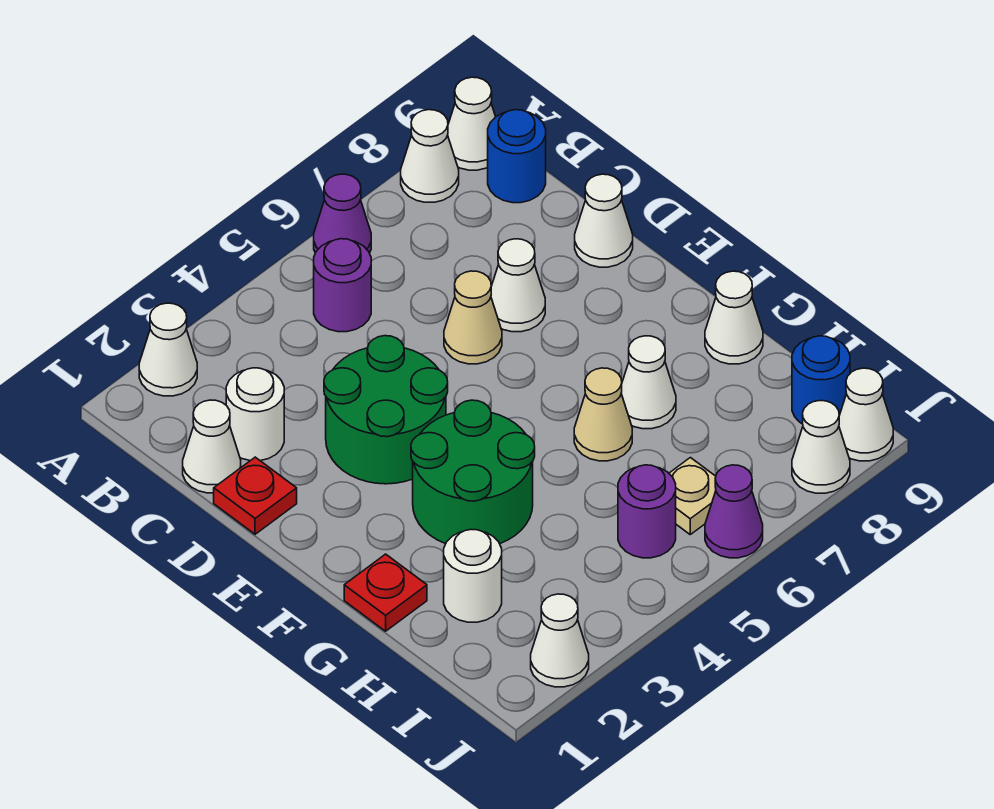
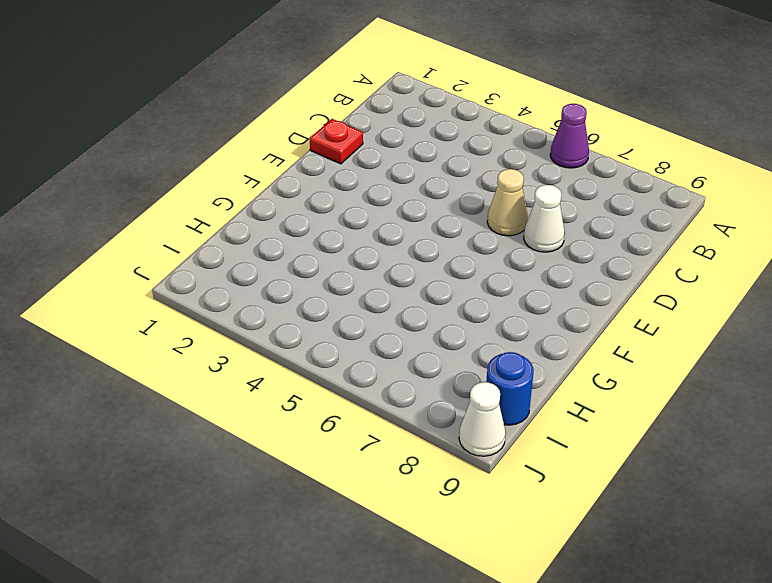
none -> white 1x1 cone [139,303,197,396]
none -> white 1x1 cone [401,110,459,202]
none -> white 1x1 cone [448,77,496,170]

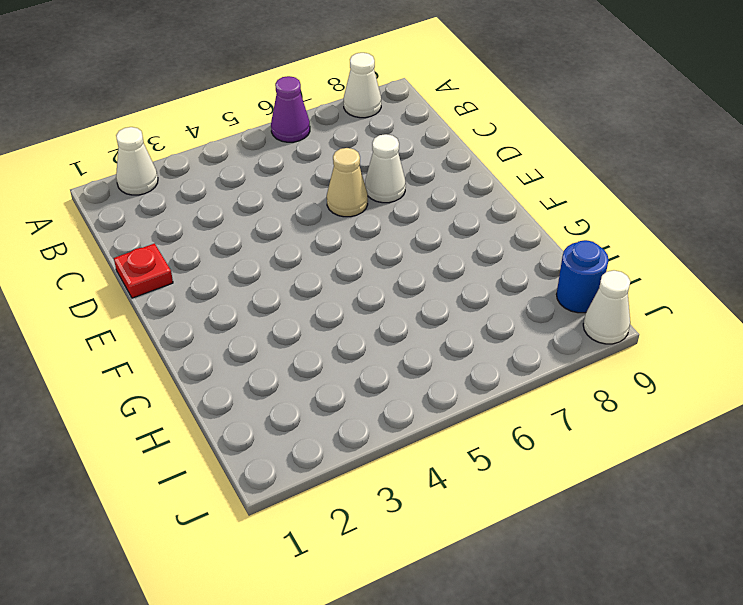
none -> white 1x1 cone [448,77,496,170]
none -> purple 1x1 round brick [314,239,371,332]
none -> blue 1x1 round brick [488,110,546,203]

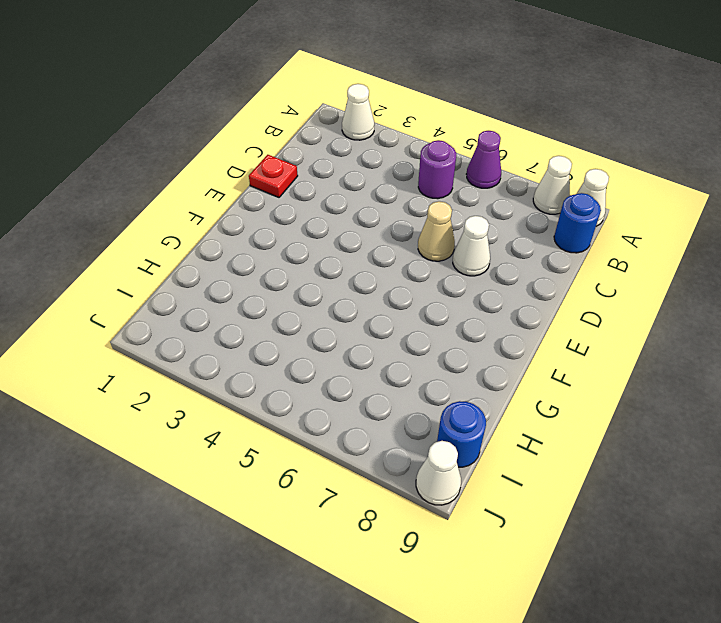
none -> white 1x1 cone [183,400,241,493]
none -> white 1x1 round brick [226,368,284,461]
none -> green 2x2 round brick [324,336,448,484]

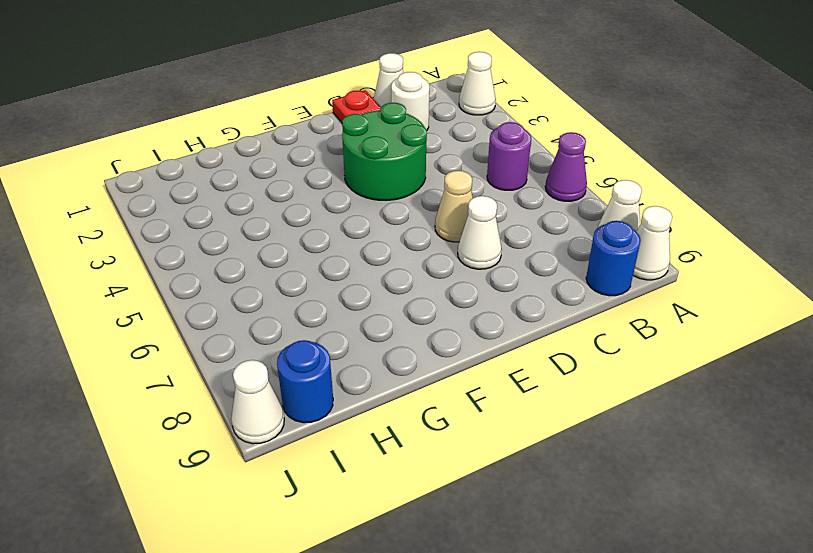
none -> white 1x1 cone [575,174,633,267]
none -> green 2x2 round brick [411,400,535,544]
none -> red 1x1 plate [344,554,427,631]

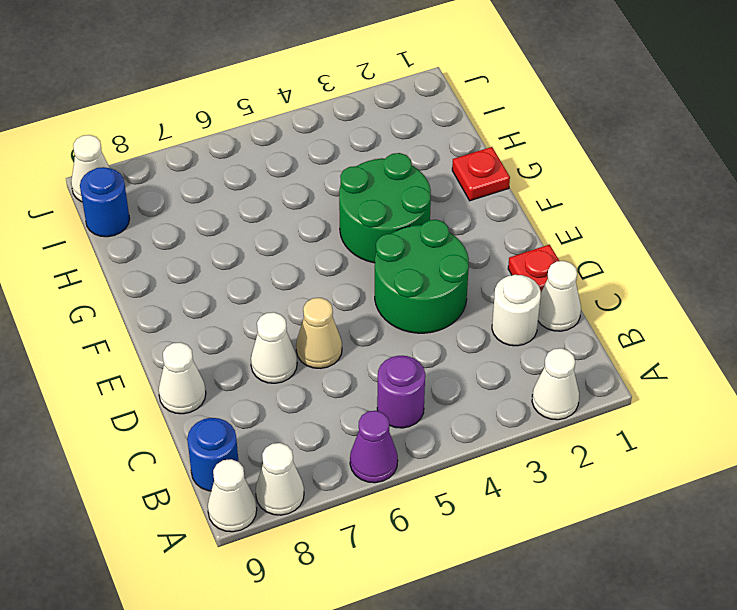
none -> tan 1x1 cone [574,368,632,461]
none -> white 1x1 cone [621,336,676,429]
none -> white 1x1 cone [705,271,763,364]

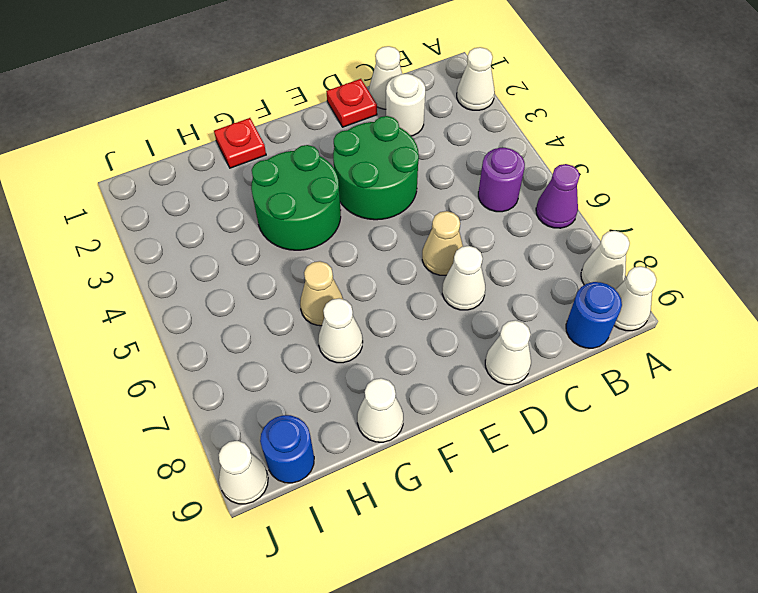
none -> white 1x1 round brick [444,529,502,622]
none -> purple 1x1 round brick [618,465,676,558]
none -> tan 1x1 plate [669,458,716,534]

